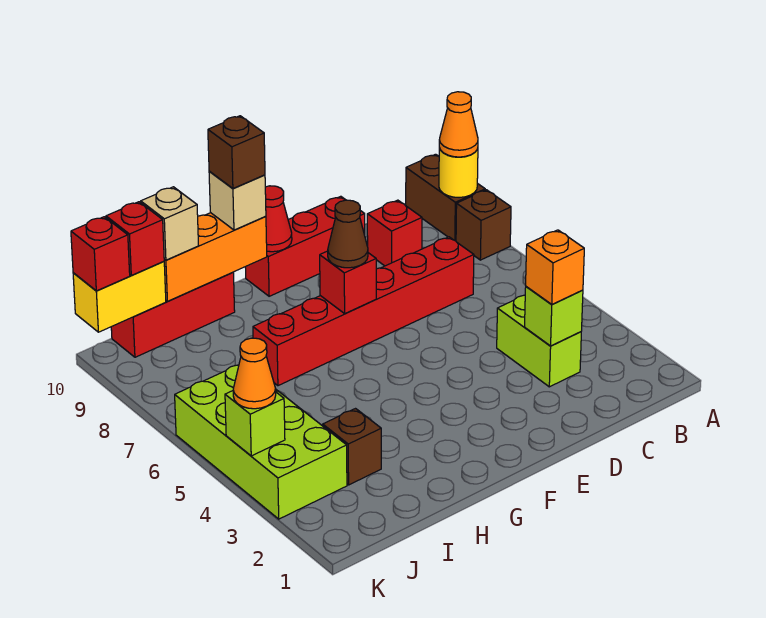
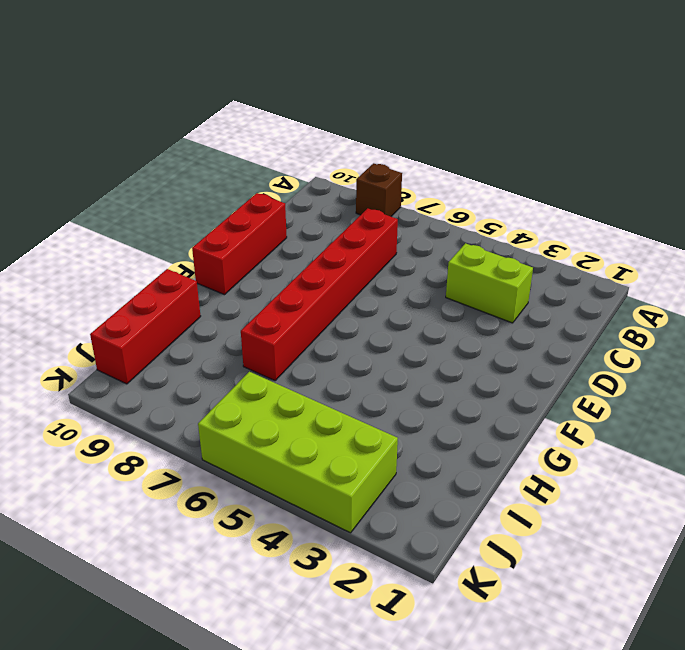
none -> brown 1x2 brick [406,154,485,241]
none -> red 1x1 brick [367,200,422,266]
none -> brown 1x1 brick [323,409,381,485]

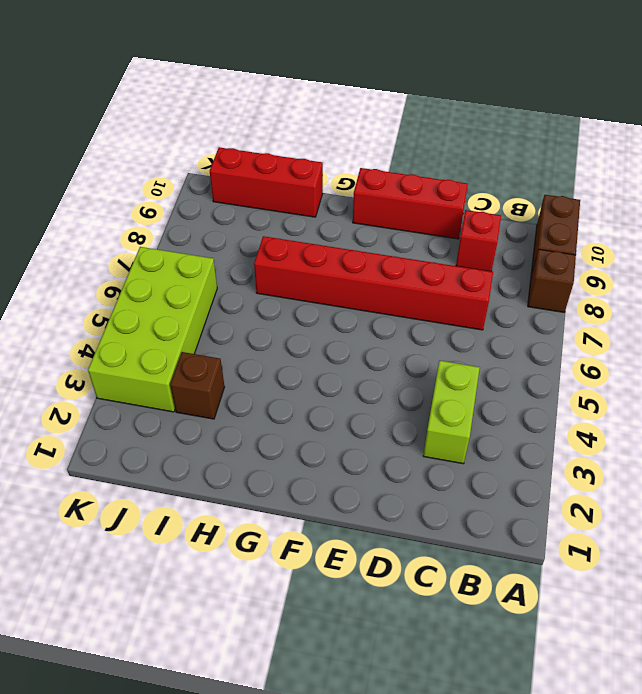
none -> yellow 1x1 round brick [439,148,478,197]
none -> lime 1x1 brick [525,287,583,346]
none -> red 1x1 brick [320,251,376,314]

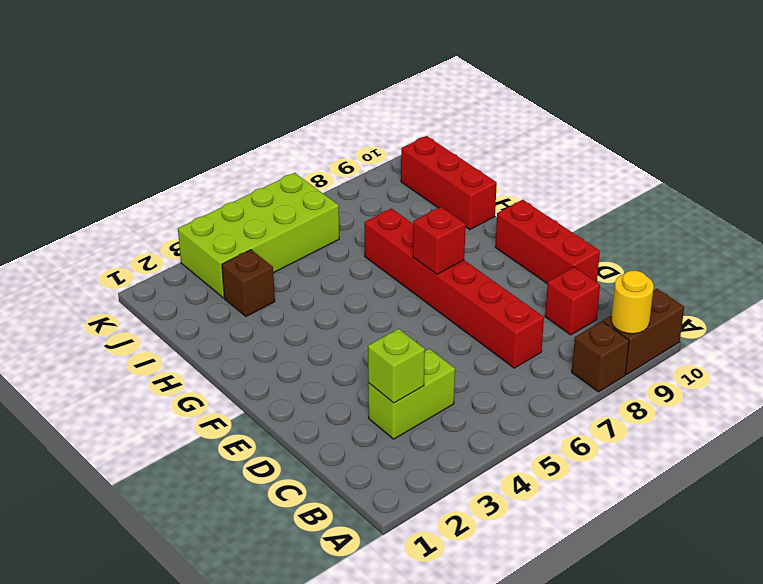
none -> red 1x1 cone [265,186,292,252]
none -> orange 1x3 brick [164,213,267,301]
none -> yellow 1x2 brick [73,262,166,332]

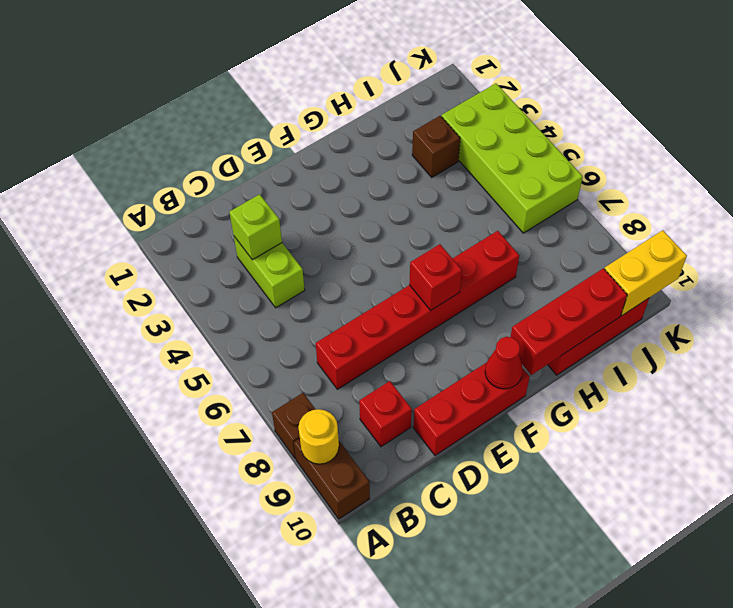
red 1x3 brick [511,268,627,375] -> orange 1x3 brick [164,213,267,301]
none -> lime 1x1 brick [225,391,285,456]
none -> orange 1x1 cone [439,92,478,157]
none -> orange 1x1 brick [526,230,584,305]

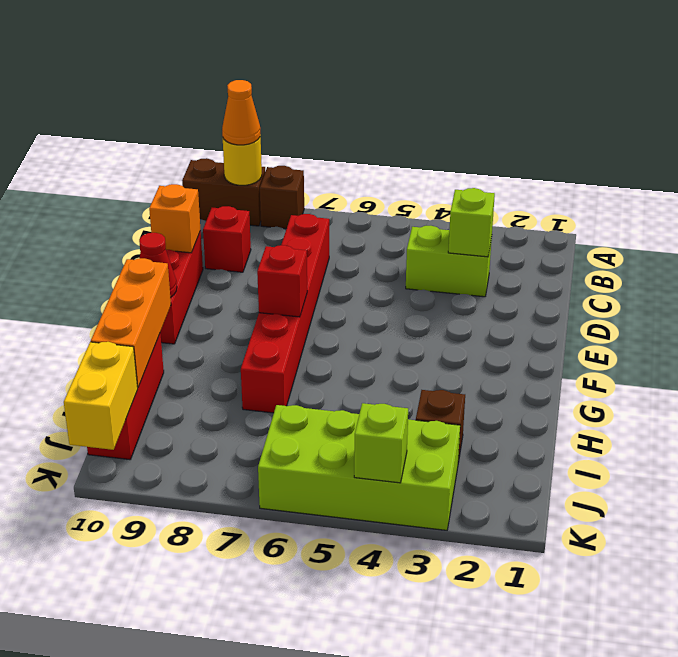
orange 1x1 brick [149,184,201,253] -> orange 1x1 brick moved to [526,230,584,305]
none -> brown 1x1 cone [328,200,368,268]
none -> tan 1x1 brick [209,171,266,230]
none -> tan 1x1 brick [141,187,199,260]

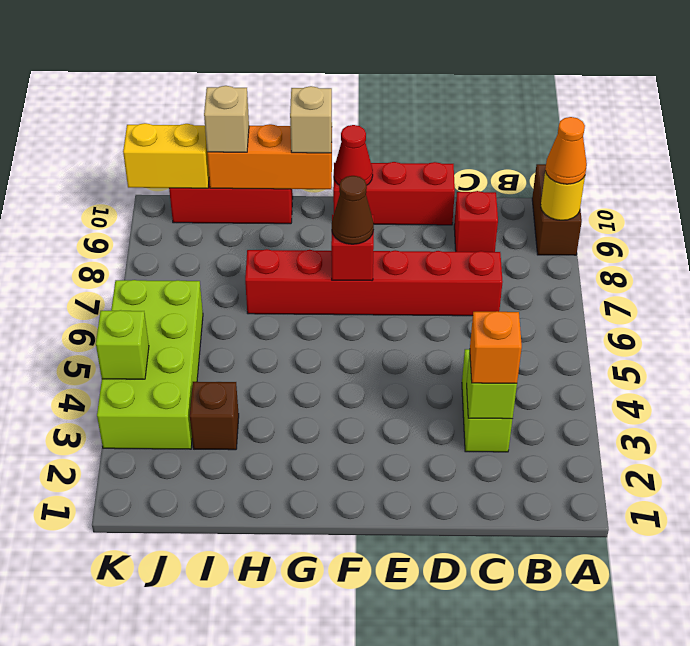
none -> brown 1x1 brick [456,190,511,260]
none -> red 1x1 brick [106,202,164,275]
none -> orange 1x1 cone [233,338,276,409]

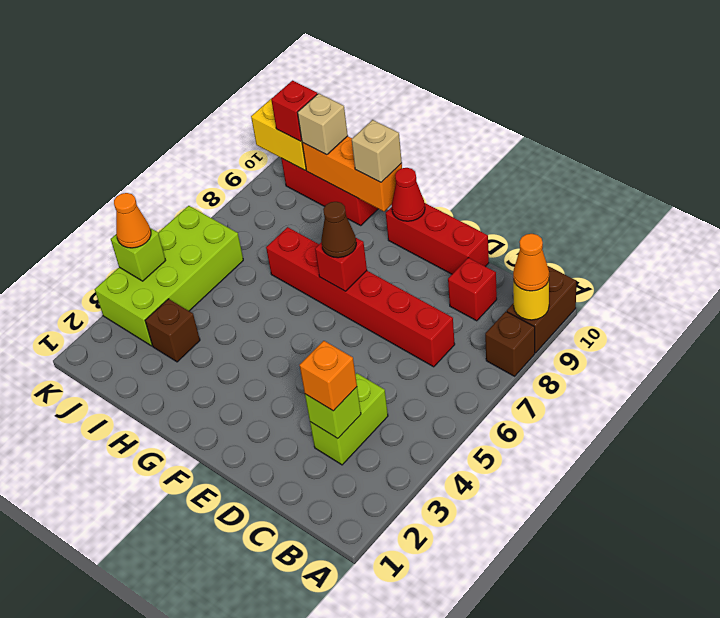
none -> red 1x1 brick [71,217,130,291]
none -> brown 1x1 brick [208,116,265,188]

